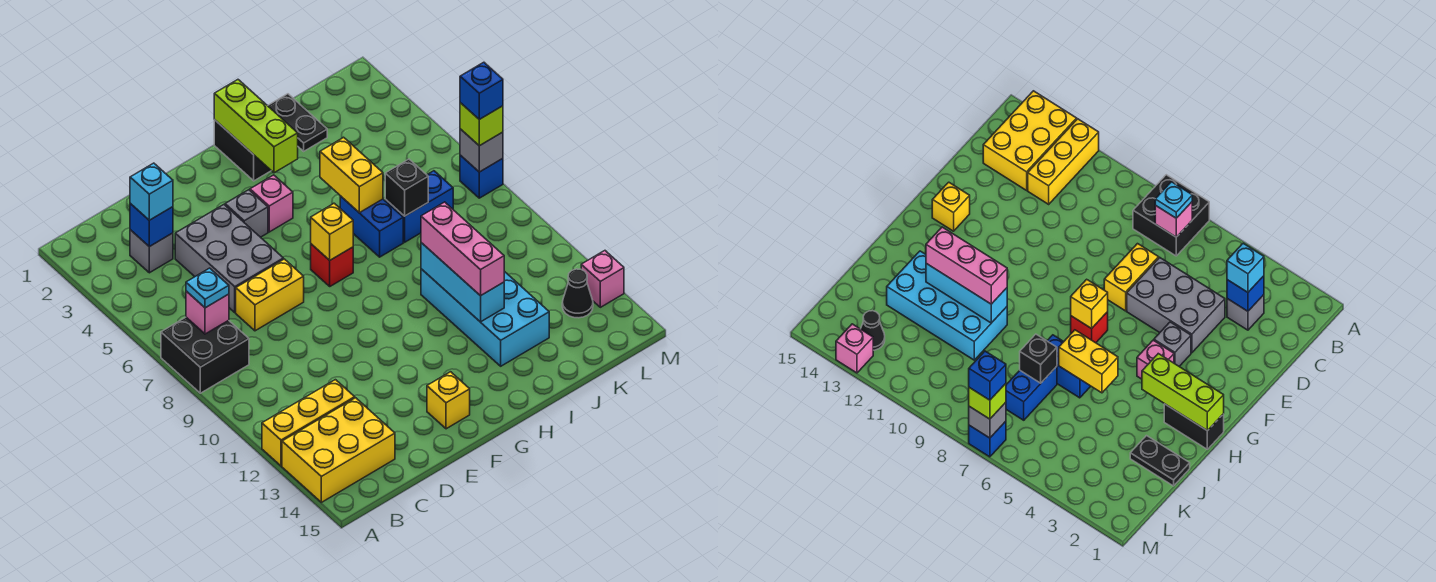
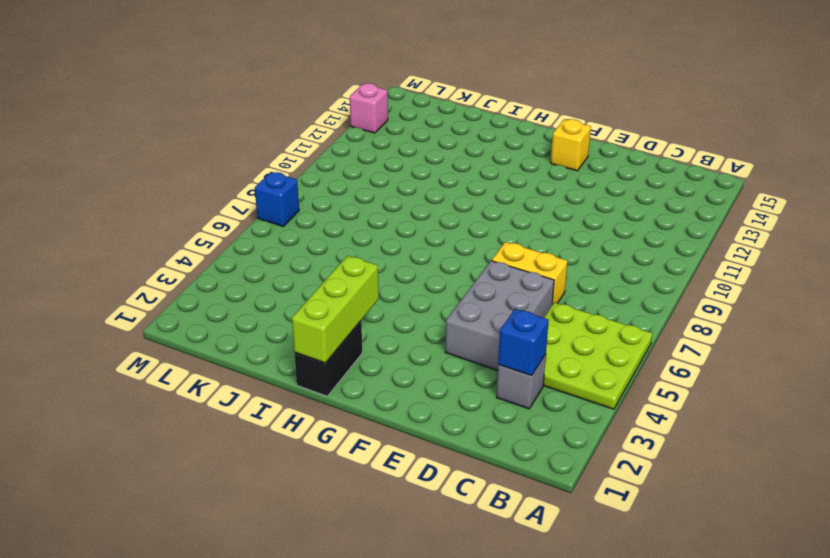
lime 3x3 plate [543,302,653,409] -> none
none -> black 2x2 brick [161,317,249,393]
none -> yellow 1x3 brick [262,380,355,466]
none -> yellow 2x3 brick [282,398,395,502]
none -> grey 1x1 brick [225,190,268,237]

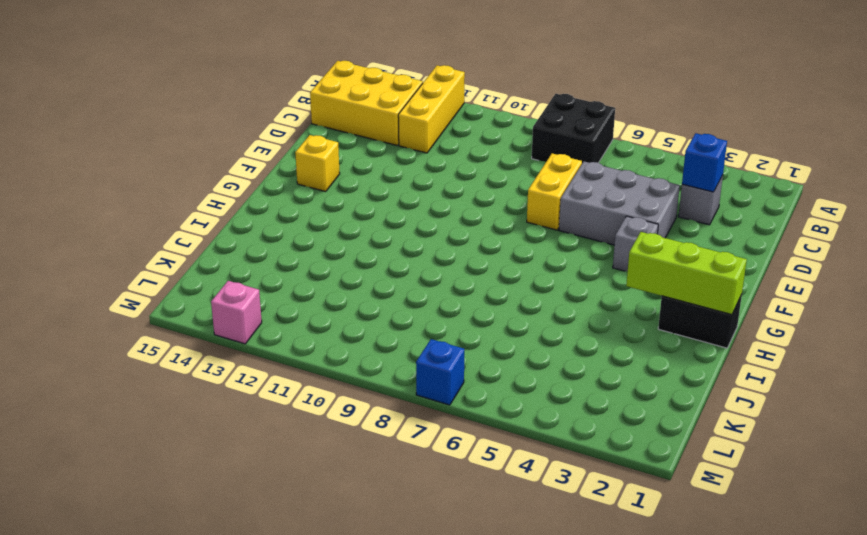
yellow 2x3 brick [310,61,423,145] -> yellow 2x3 brick turned to [282,398,395,502]
none -> pink 1x1 brick [250,175,293,232]
none -> red 1x1 brick [311,244,353,286]
none -> blue 1x2 brick [340,196,403,257]
none -> cyan 2x4 brick [421,269,549,366]

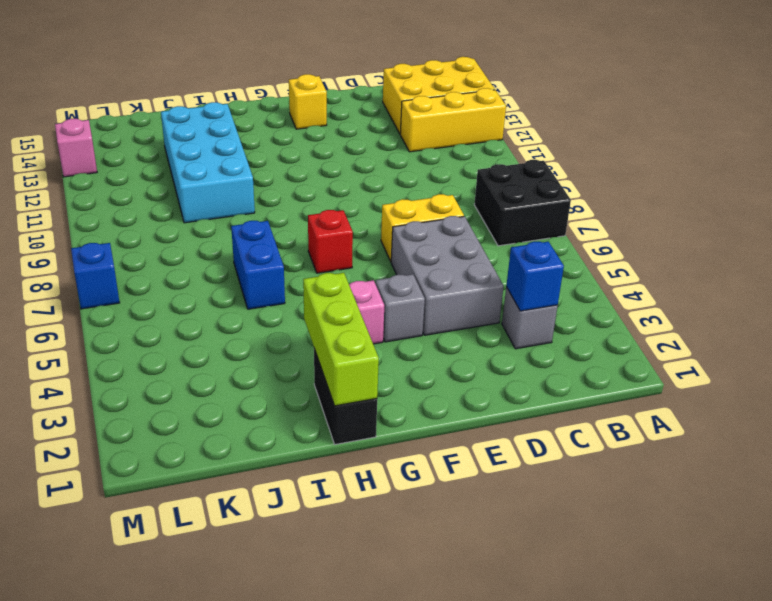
none -> black 1x2 plate [268,94,327,151]
none -> blue 1x2 brick [385,171,453,242]
none -> black 1x1 cone [562,269,593,318]
none -> pink 1x1 brick [186,291,229,334]

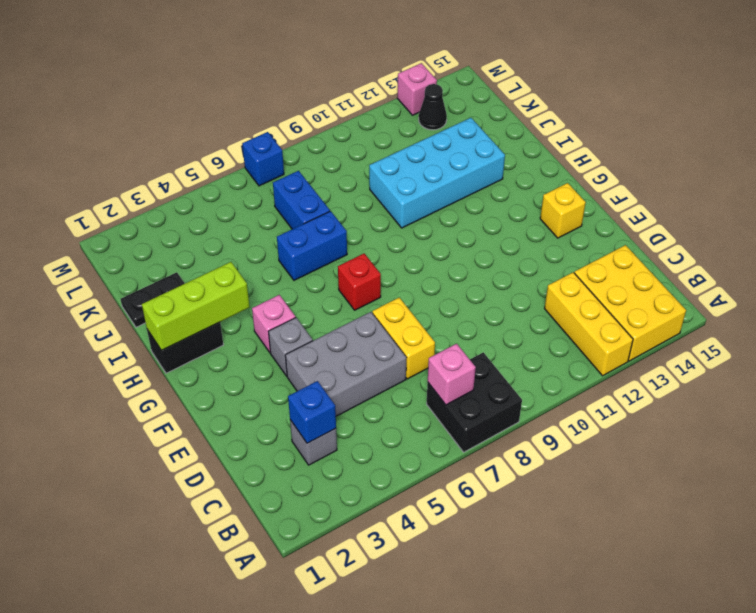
none -> yellow 1x1 brick [311,203,353,260]
none -> yellow 1x2 brick [320,137,383,213]
none -> cyan 1x3 brick [421,243,504,322]
none -> black 1x1 brick [385,159,428,216]

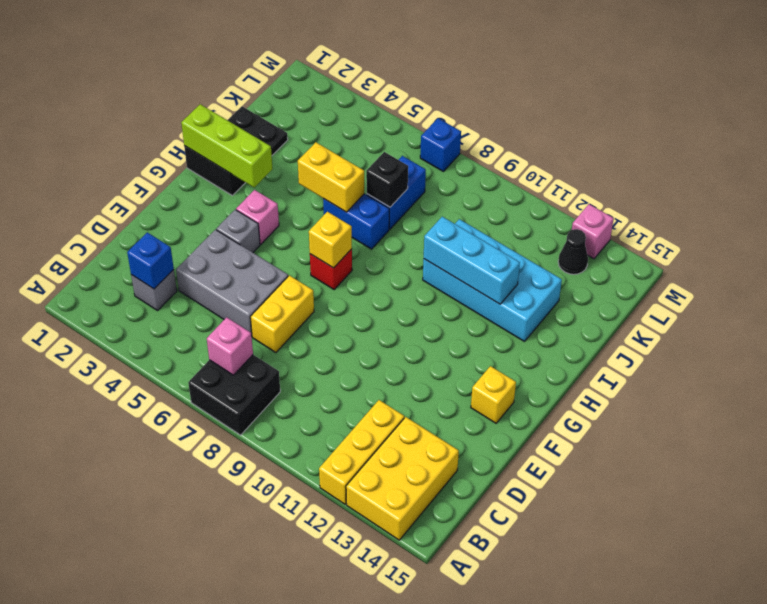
none -> grey 1x1 brick [460,129,503,172]
none -> cyan 1x1 plate [186,268,229,308]
none -> cyan 1x1 brick [130,163,173,220]
none -> pink 1x3 brick [421,202,504,296]

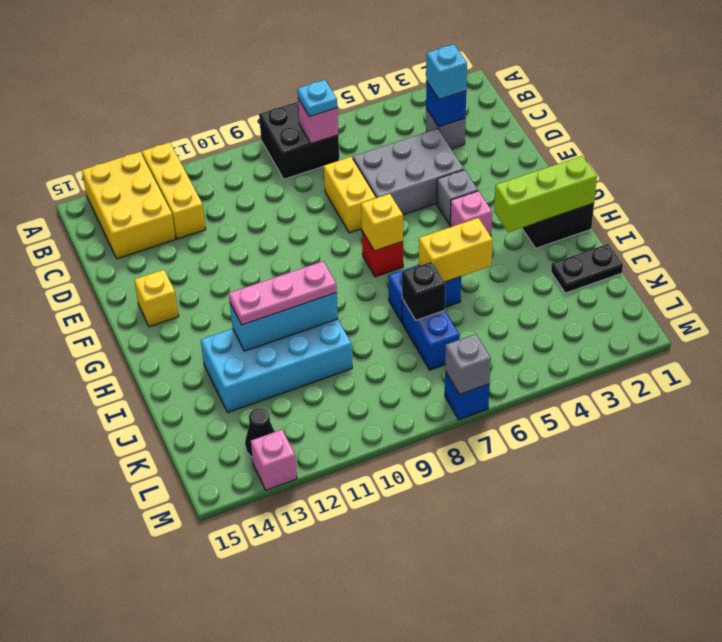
pink 1x3 plate [229,261,337,325] -> pink 1x3 brick [421,202,504,296]
none -> lime 1x1 brick [460,103,503,146]
none -> blue 1x1 brick [460,62,503,119]

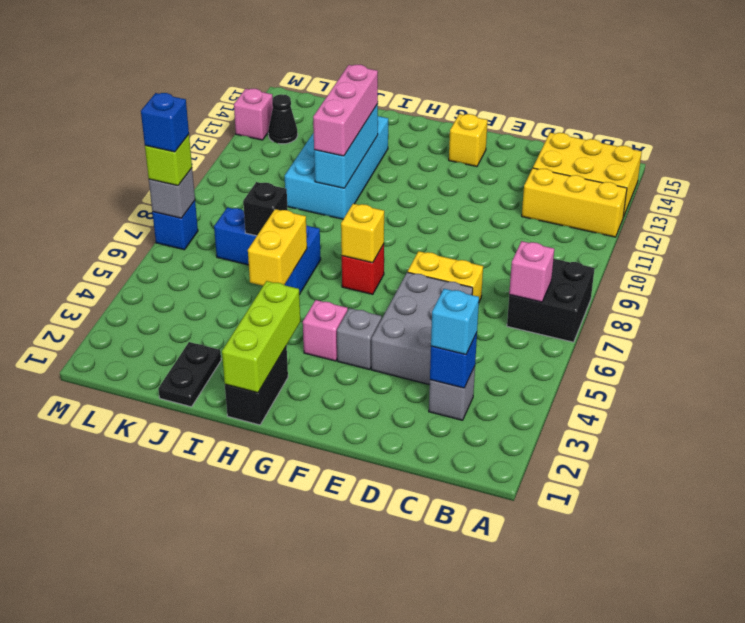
none -> cyan 1x1 plate [186,268,229,308]

